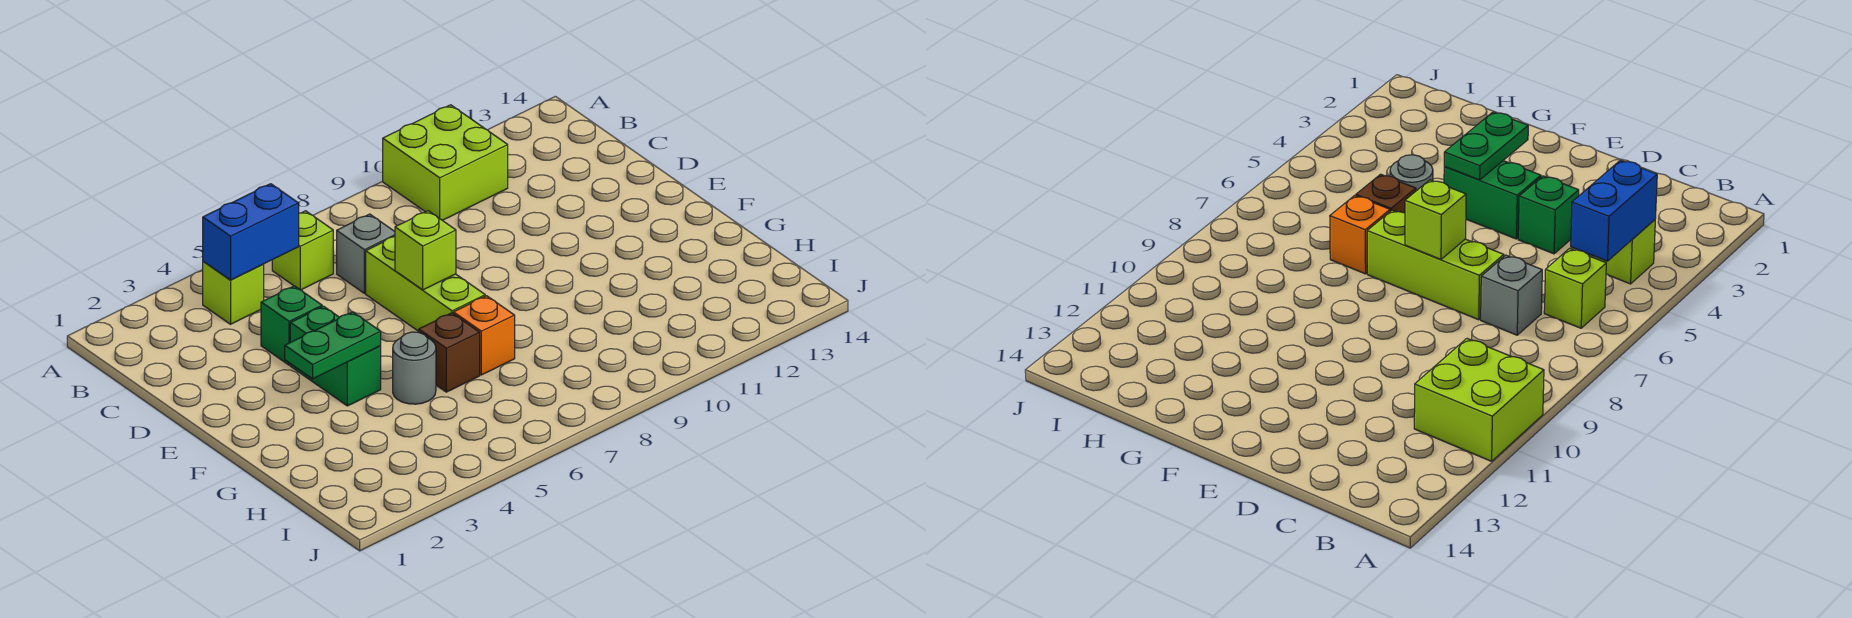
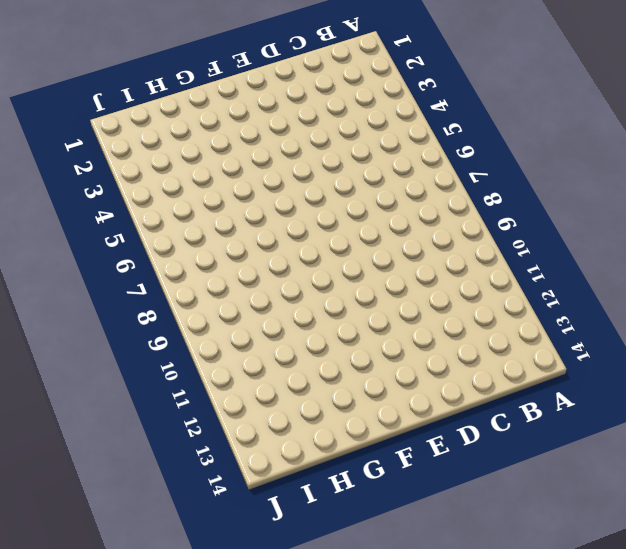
none -> lime 2x2 brick [383,105,508,220]
none -> lime 1x1 brick [203,261,264,324]
none -> lime 1x1 brick [272,211,333,290]

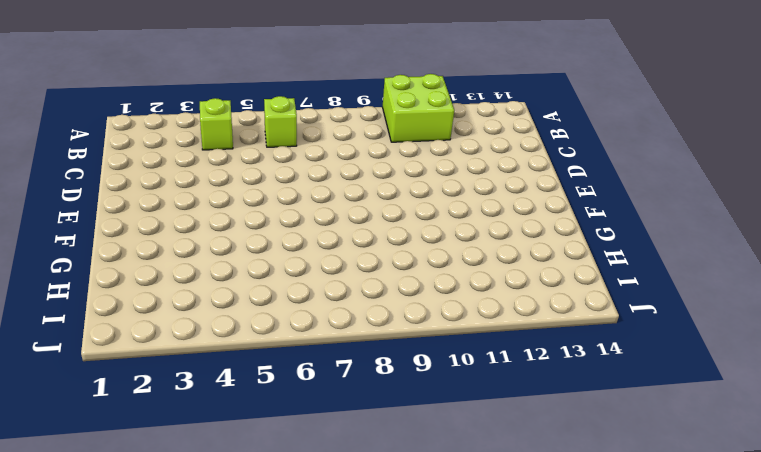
none -> grey 1x1 brick [337,214,395,293]
none -> green 1x1 brick [261,286,322,365]
none -> lime 1x3 brick [366,237,485,331]

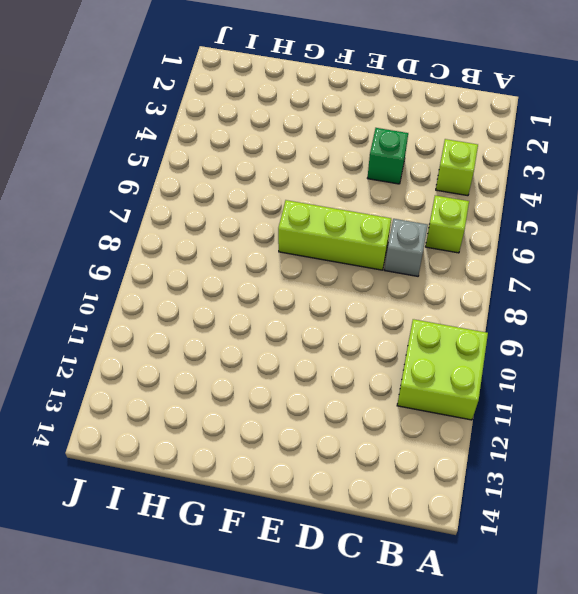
none -> green 1x2 brick [290,306,381,406]
none -> grey 1x1 round brick [393,332,436,404]
none -> brown 1x1 brick [419,313,480,392]

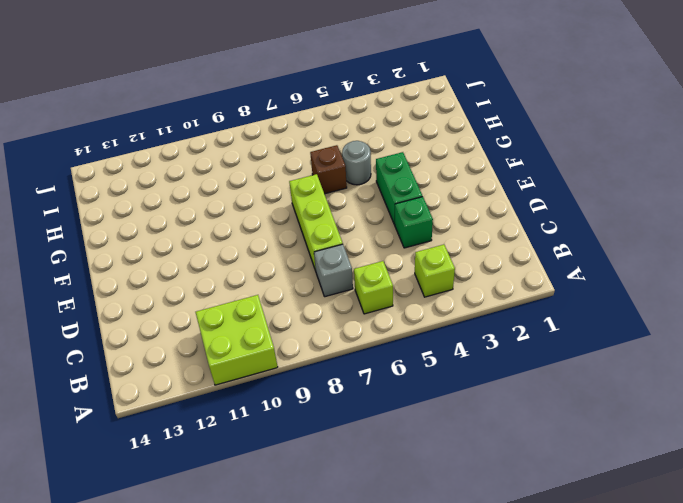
none -> orange 1x1 brick [453,296,515,375]
none -> blue 1x2 brick [203,184,299,280]
none -> lime 1x1 brick [395,211,456,290]

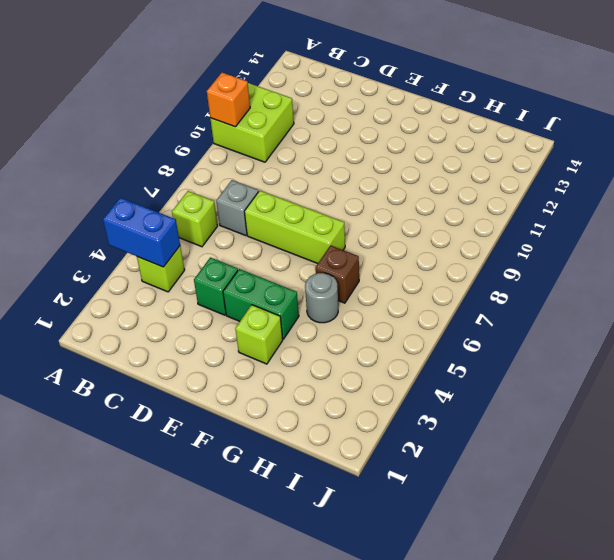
blue 1x2 brick [103,198,180,267] -> blue 1x2 brick turned to [203,184,299,280]
orange 1x1 brick [207,73,250,127] -> orange 1x1 brick moved to [453,296,515,375]
lime 1x1 brick [235,305,283,364] -> lime 1x1 brick moved to [395,211,456,290]
none -> green 1x2 plate [285,312,381,379]

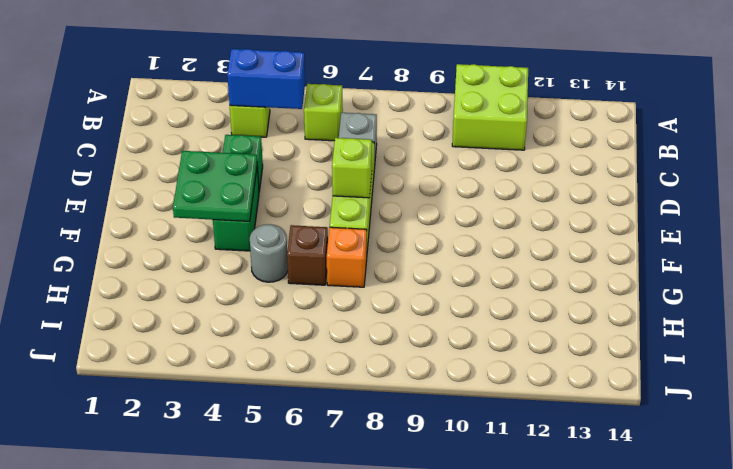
green 2x2 plate [173,151,257,221] -> green 1x2 plate [285,312,381,379]

